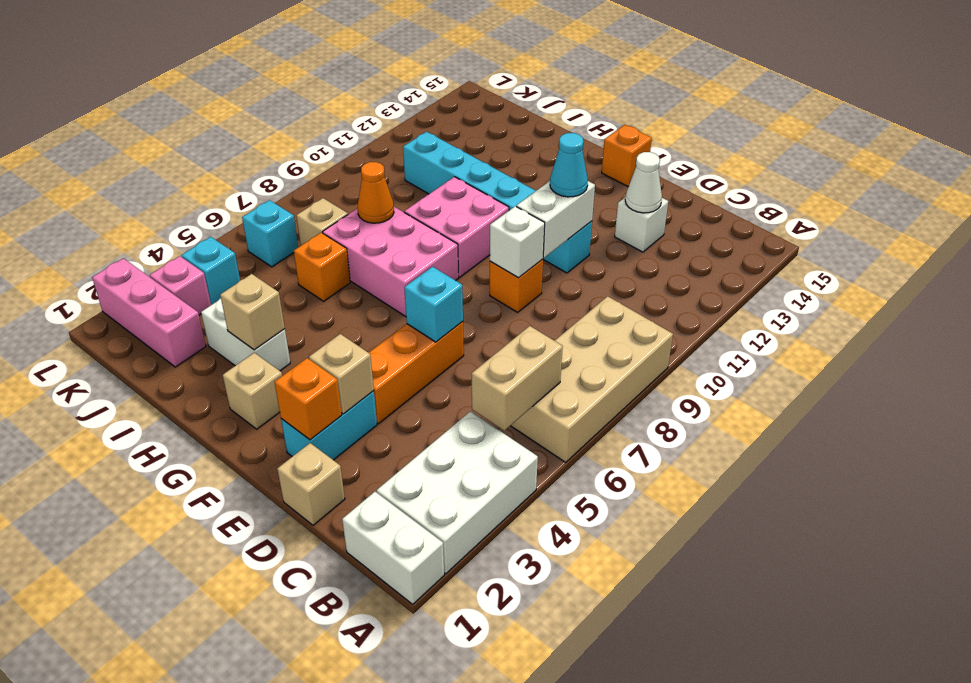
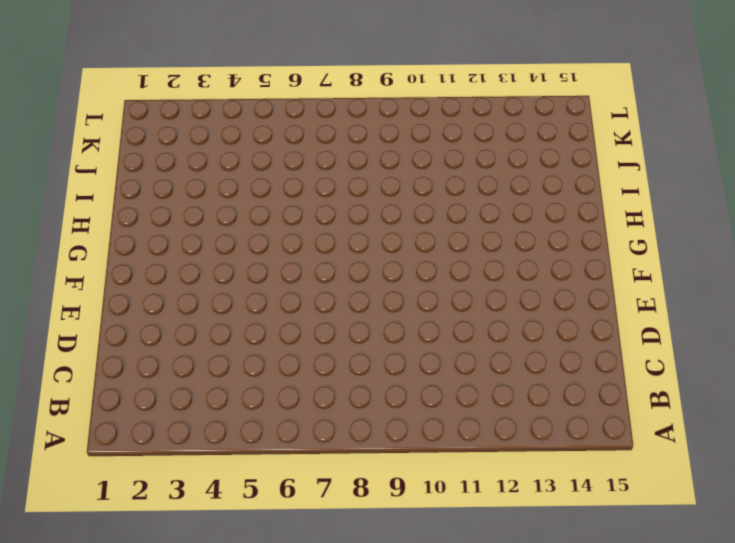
none -> white 1x2 brick [342,492,444,604]
none -> white 2x3 brick [377,411,538,574]
none -> tan 2x4 brick [511,296,673,462]
none -> tan 1x1 brick [277,443,345,525]

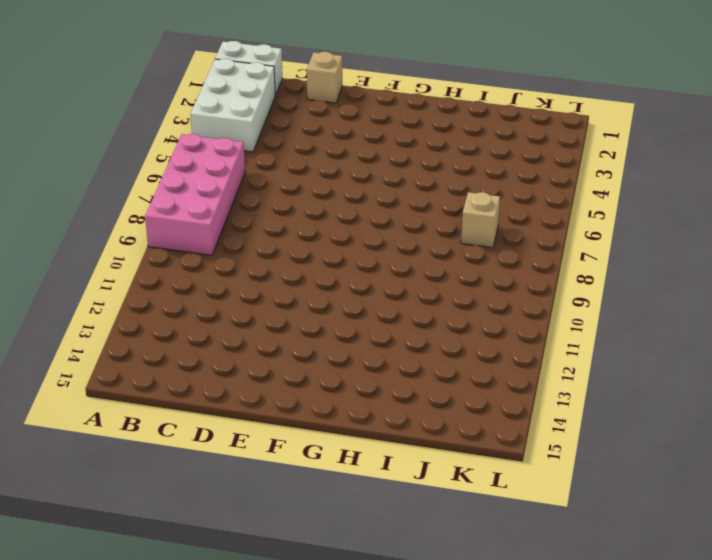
pink 2x4 brick [145,134,245,255] -> tan 2x4 brick [511,296,673,462]
none -> white 1x1 brick [615,197,668,252]
none -> cyan 1x2 brick [281,391,377,460]
none -> orange 1x3 brick [369,322,464,424]
none -> orange 1x1 brick [490,259,543,312]

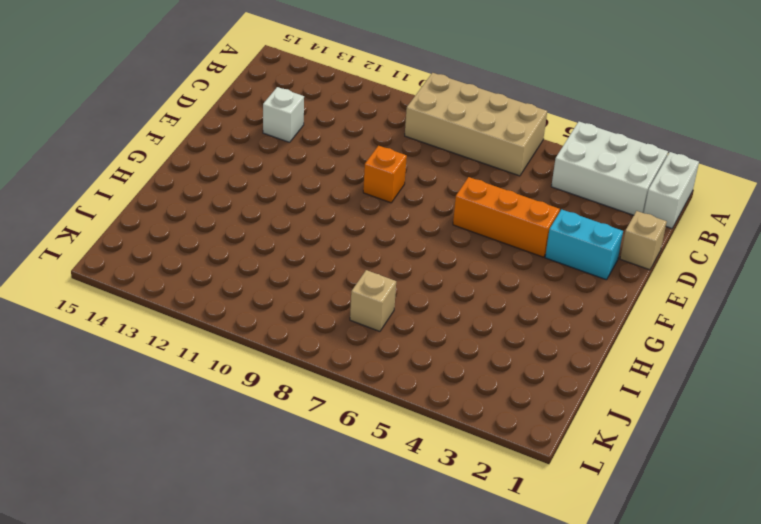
none -> cyan 1x6 brick [403,132,592,273]
none -> orange 1x1 brick [602,125,652,187]
none -> tan 1x1 brick [223,353,282,429]
none -> pink 2x3 brick [323,207,459,317]

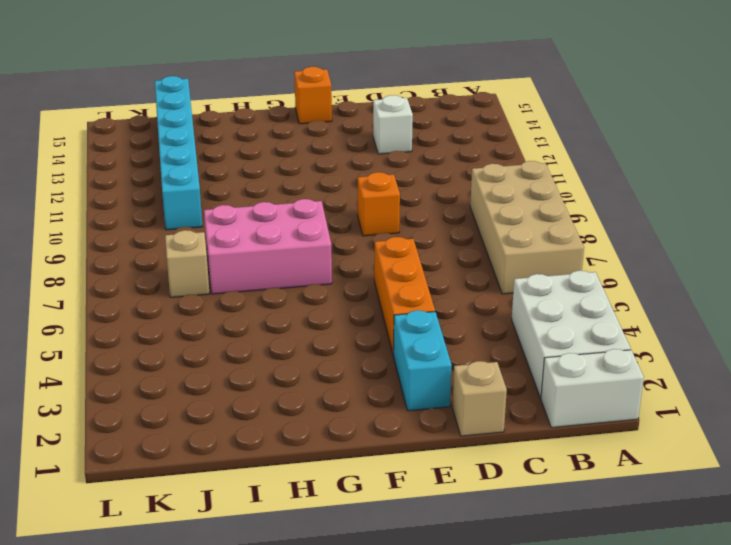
cyan 1x6 brick [155,76,202,230] -> cyan 1x6 brick turned to [403,132,592,273]
none -> tan 1x1 brick [223,353,282,429]
none -> pink 2x2 brick [404,177,509,277]
none -> white 1x2 brick [201,298,290,371]
none -> orange 1x1 brick [294,233,350,301]

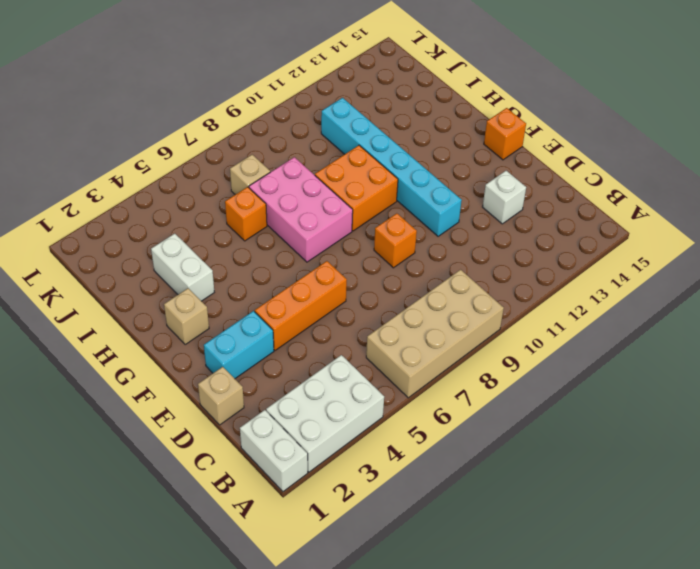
orange 2x2 brick [315,145,398,231] -> pink 2x2 brick [404,177,509,277]
none -> pink 1x3 brick [92,258,206,367]
none -> pink 1x1 brick [150,256,211,315]
none -> cyan 1x1 brick [181,237,240,305]
none -> cyan 1x1 brick [242,200,298,267]

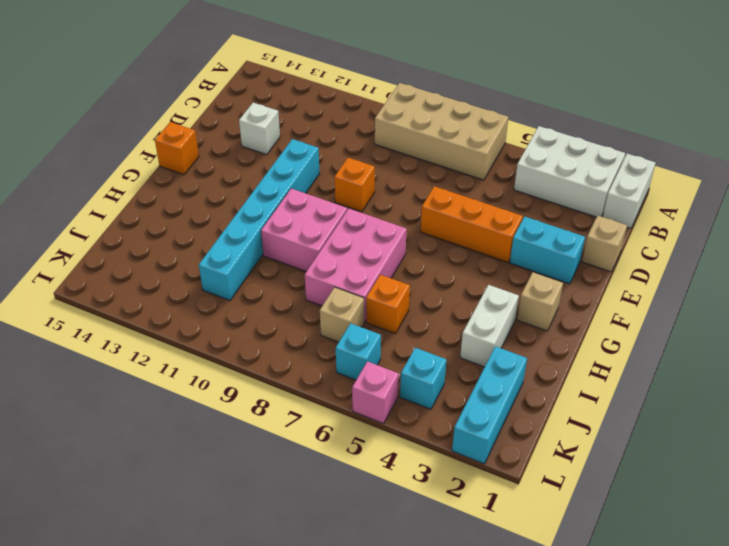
cyan 1x3 brick [452,346,527,464] -> pink 1x3 brick [92,258,206,367]
pink 1x1 brick [352,362,399,424] -> pink 1x1 brick moved to [150,256,211,315]
none -> tan 1x2 brick [472,326,563,431]
none -> white 1x1 cone [625,152,662,213]
none -> orange 1x1 brick [275,358,342,440]
none -> tan 1x1 brick [309,334,374,414]

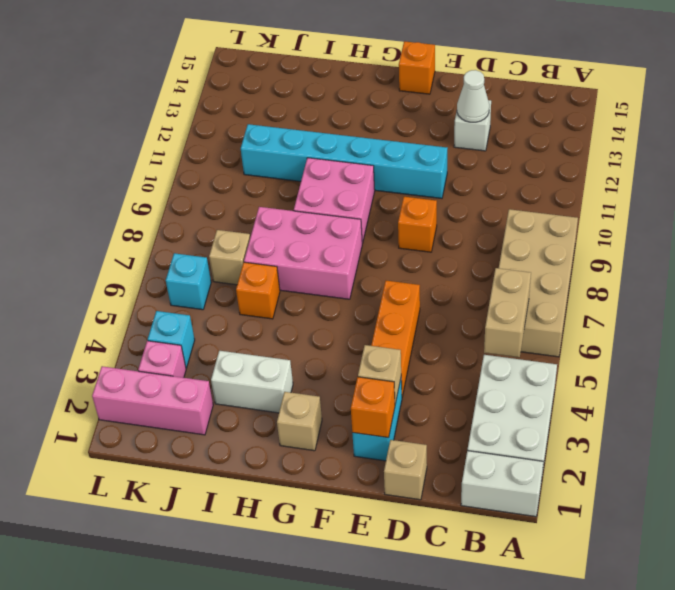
none -> cyan 1x1 brick [404,267,463,342]
none -> white 1x1 brick [490,206,545,278]
none -> white 1x2 brick [516,181,595,257]
none -> tan 1x1 brick [220,274,285,350]

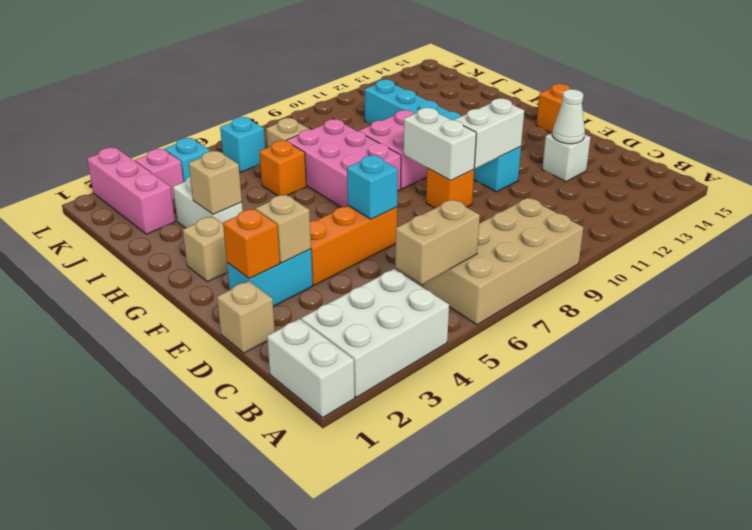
white 1x2 brick [403,108,476,180] -> white 1x1 brick [490,206,545,278]
none -> orange 1x1 cone [358,162,394,223]
none -> cyan 1x1 cone [550,133,588,197]

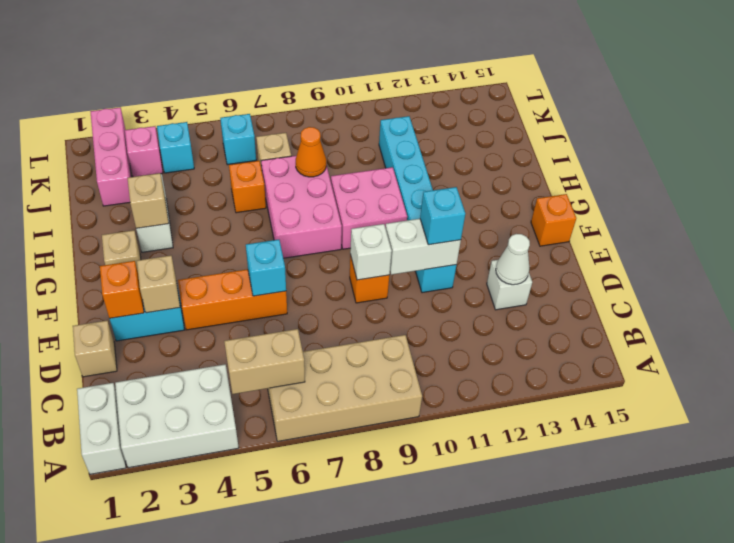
cyan 1x1 brick [420,187,465,245] -> cyan 1x1 cone [550,133,588,197]

